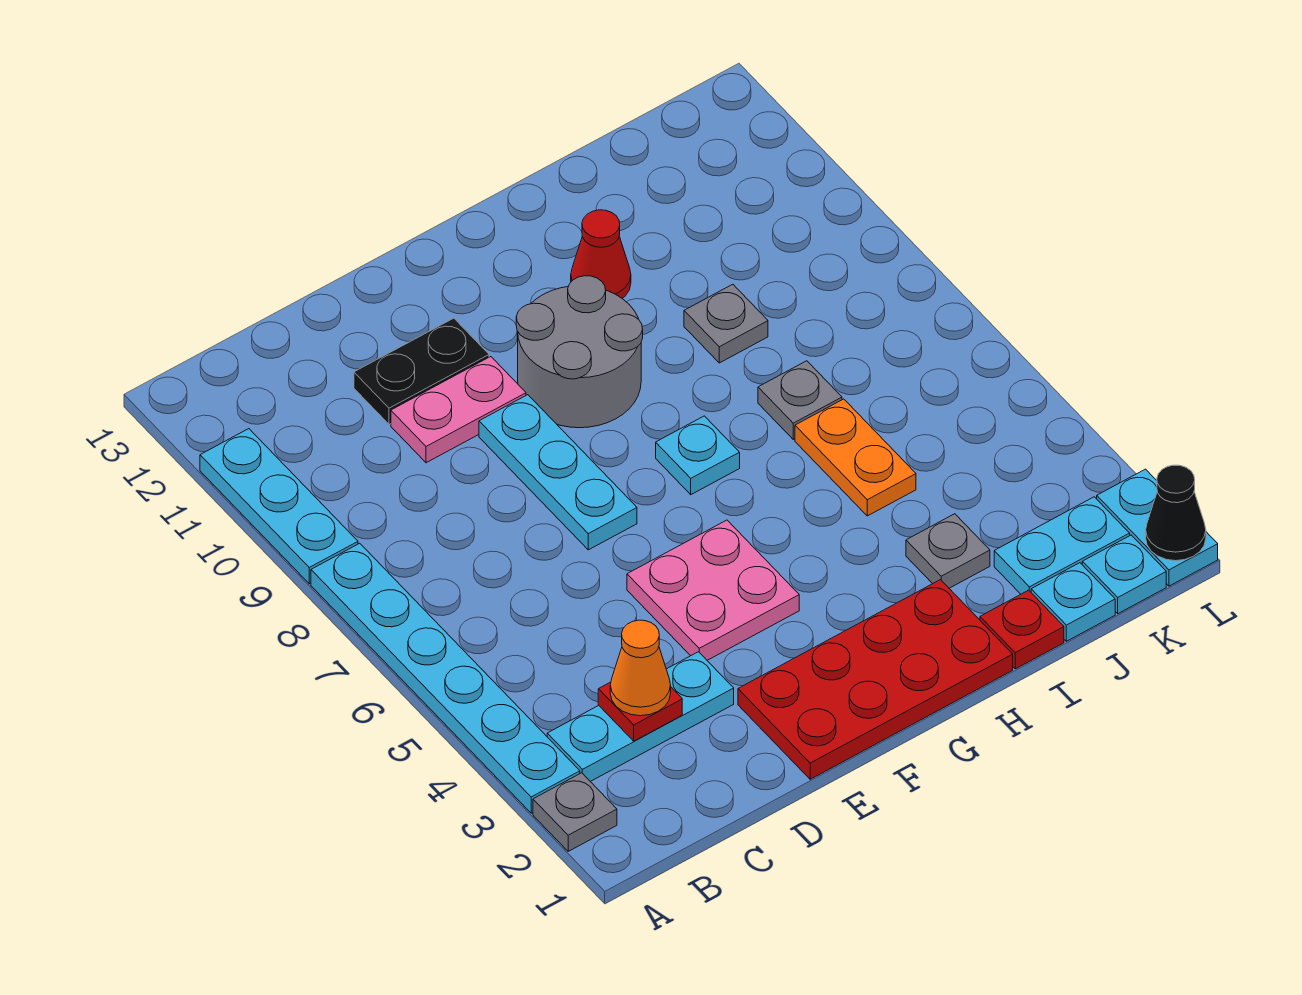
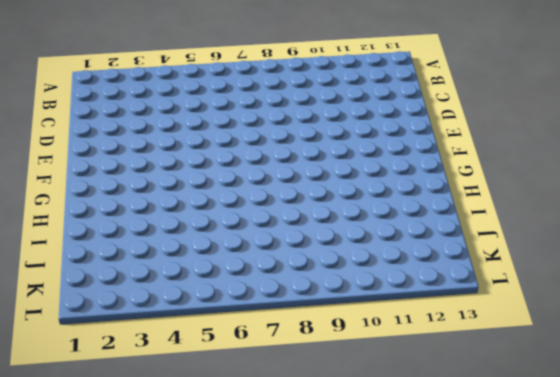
none -> grey 1x1 plate [533,773,617,851]
none -> cyan 1x6 plate [311,543,580,813]
none -> cyan 1x3 plate [200,429,358,584]

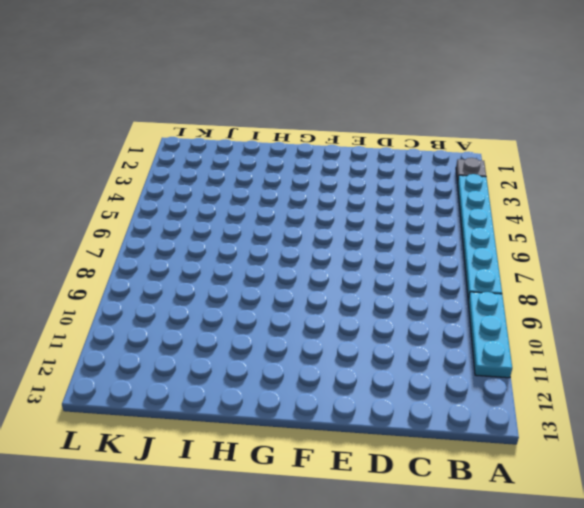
none -> cyan 1x3 plate [547,652,734,782]
none -> pink 1x2 plate [391,357,526,463]
none -> black 1x2 plate [354,318,489,424]

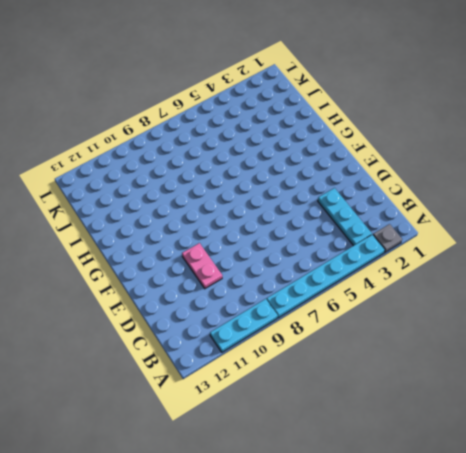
none -> black 1x2 plate [354,318,489,424]
none -> red 2x4 plate [738,580,1013,779]
none -> pink 2x2 plate [627,520,799,660]

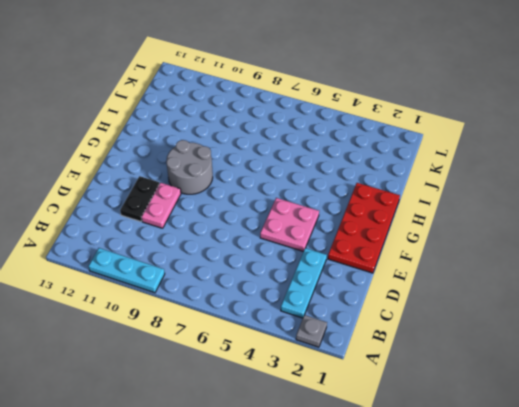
none -> cyan 1x6 plate [311,543,580,813]
none -> cyan 1x3 plate [479,395,637,550]
none -> cyan 1x1 plate [656,416,740,495]

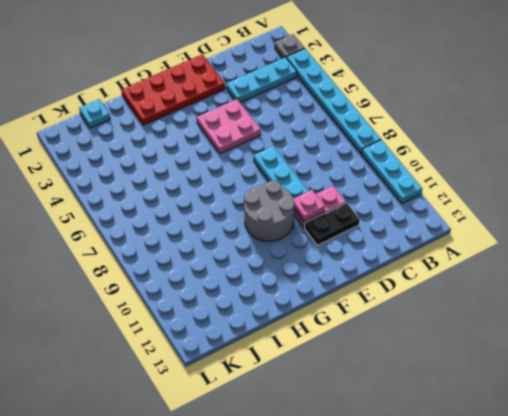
pink 1x1 plate [293,190,325,222] -> none
none -> cyan 1x1 plate [656,416,740,495]
none -> red 1x1 cone [571,210,631,298]
none -> red 1x1 plate [980,590,1064,669]

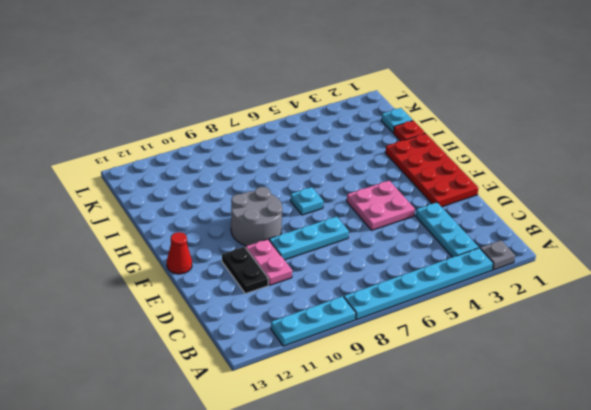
red 1x1 cone [167,232,192,274] -> red 1x1 cone moved to [571,210,631,298]
none -> grey 1x1 plate [906,514,990,588]
none -> orange 1x2 plate [795,399,916,516]
none -> grey 1x1 plate [758,361,842,439]

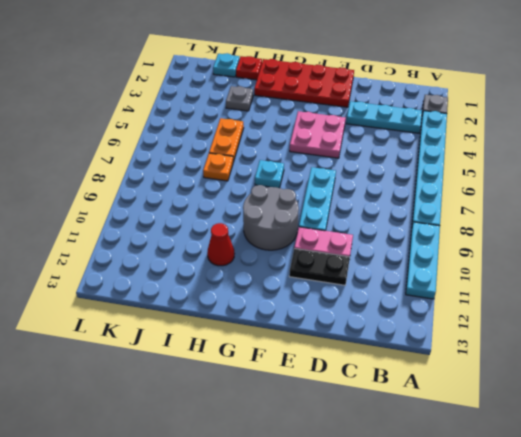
orange 1x1 plate [203,153,233,181] -> grey 1x1 plate [758,361,842,439]
none -> grey 1x1 plate [684,284,768,363]
none -> cyan 1x2 plate [994,497,1130,594]
none -> cyan 1x1 plate [1082,535,1166,614]

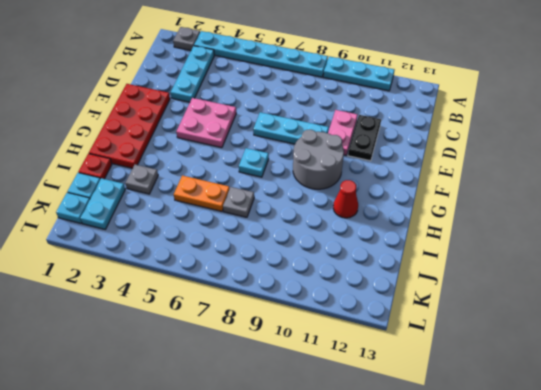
none -> grey 1x1 plate [684,284,768,363]
none -> cyan 1x2 plate [1097,469,1218,586]
none -> red 1x1 plate [598,682,682,741]

